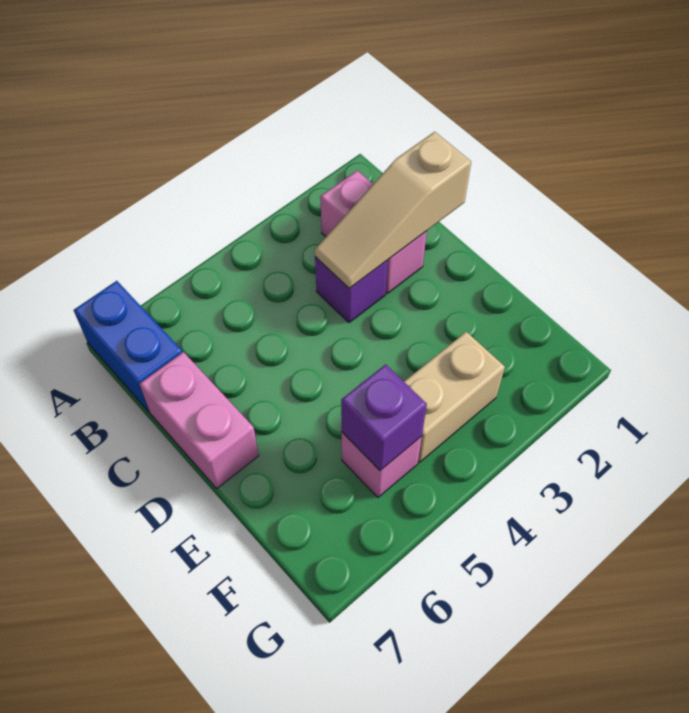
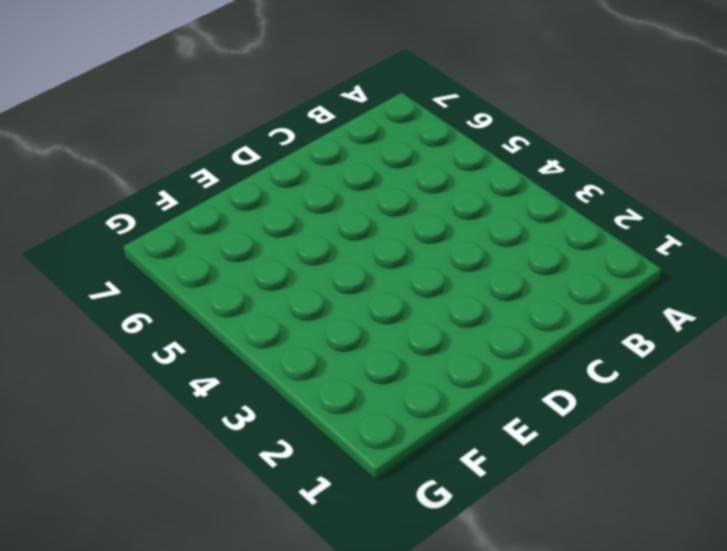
none -> blue 1x2 brick [74,281,182,412]
none -> pink 1x2 brick [320,171,427,293]

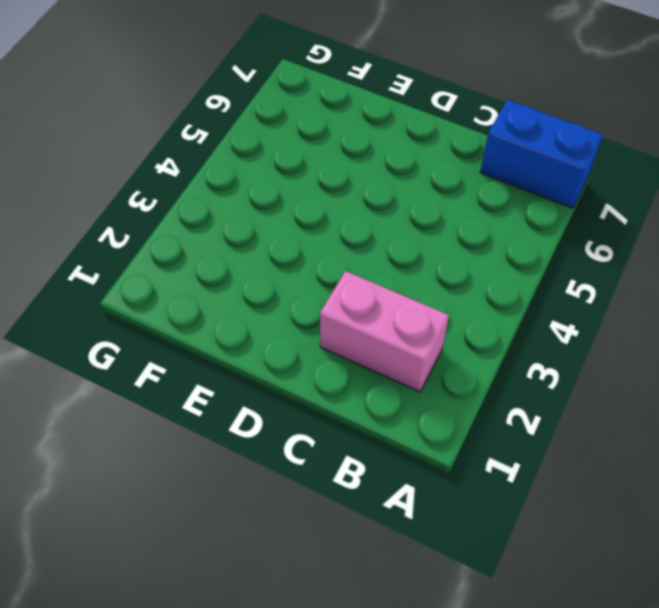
none -> purple 1x1 brick [315,257,388,323]
none -> pink 1x2 brick [139,352,259,489]

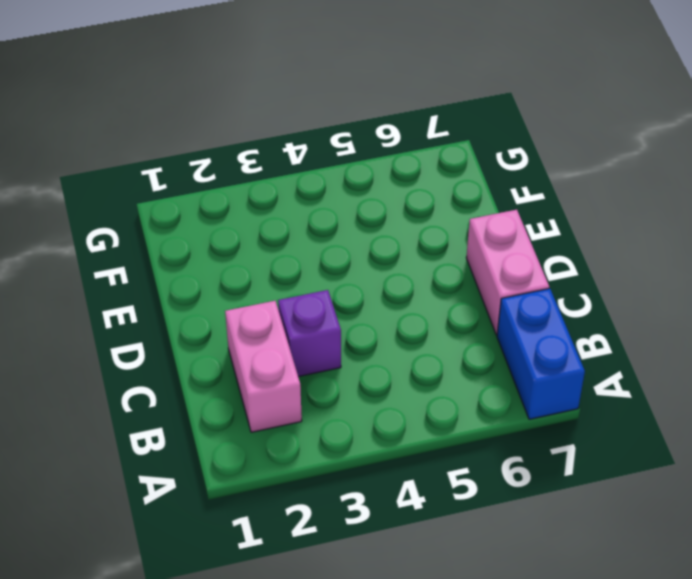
none -> tan 1x2 brick [404,332,505,462]
none -> pink 1x1 brick [342,432,422,497]

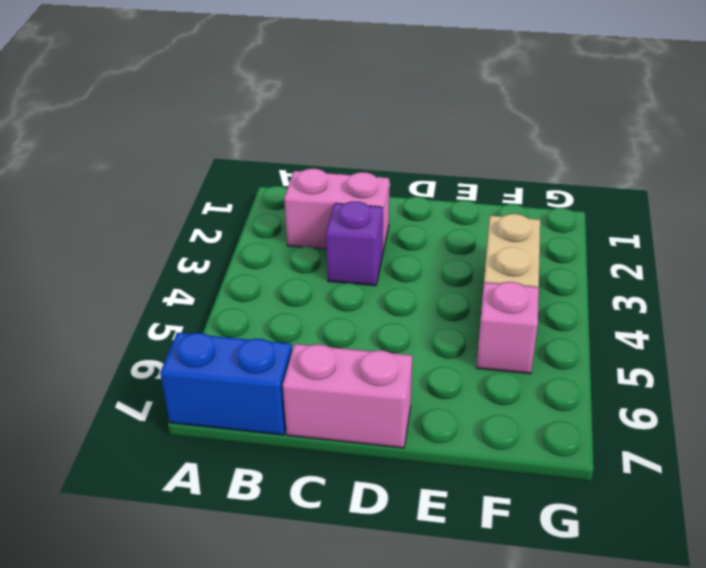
none -> tan 1x3 slope [315,132,471,288]
none -> purple 1x1 brick [341,364,427,470]

